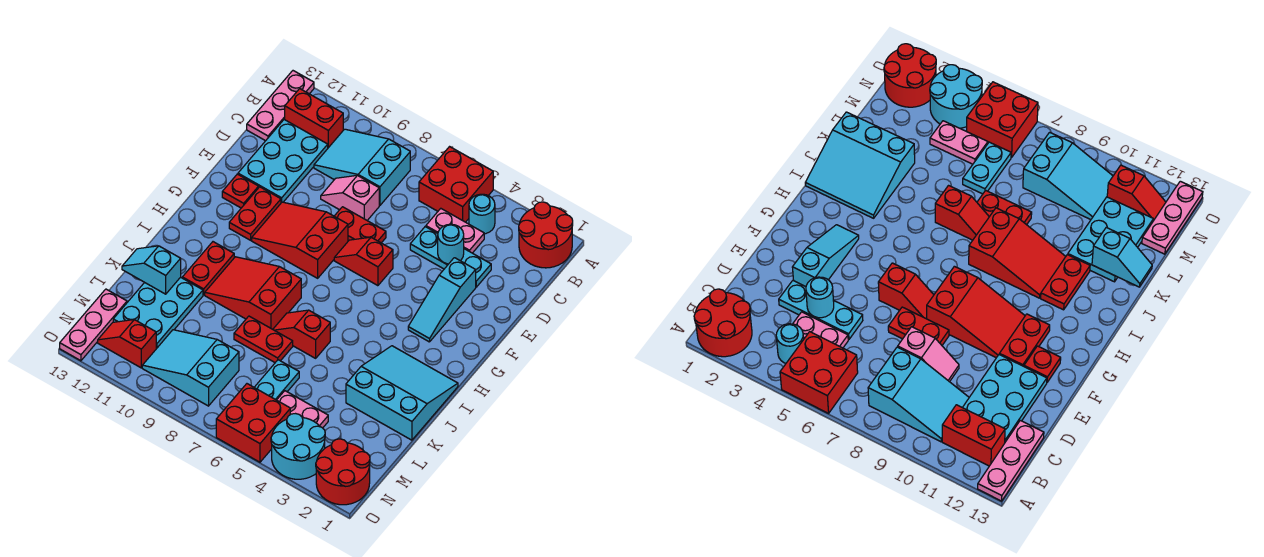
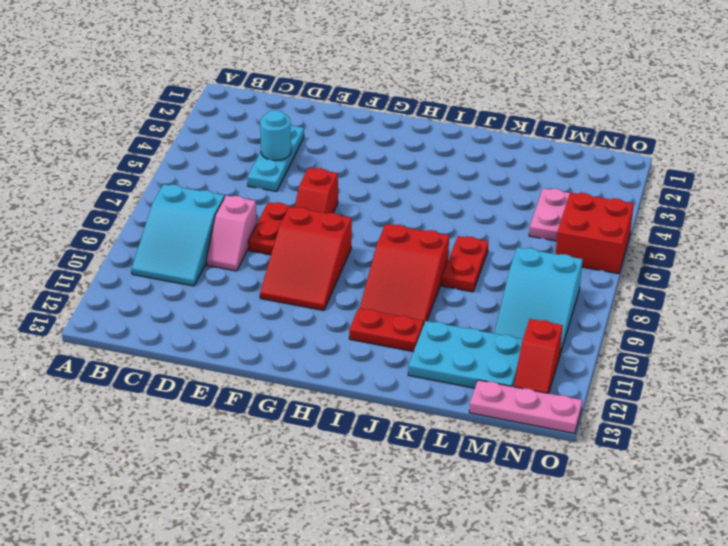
none -> red 2x2 round brick [519,202,573,268]
none -> red 2x2 brick [419,147,493,222]
none -> pink 1x3 plate [247,71,314,141]
none -> cyan 1x1 round brick [469,194,495,234]

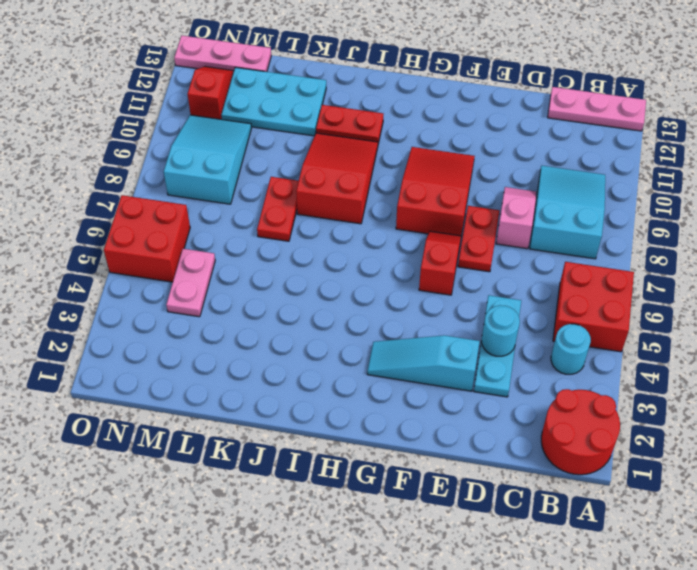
none -> red 1x2 brick [285,89,343,148]
none -> pink 1x2 plate [426,209,484,253]
none -> cyan 2x3 plate [238,119,328,203]
none -> red 1x2 plate [229,187,281,240]

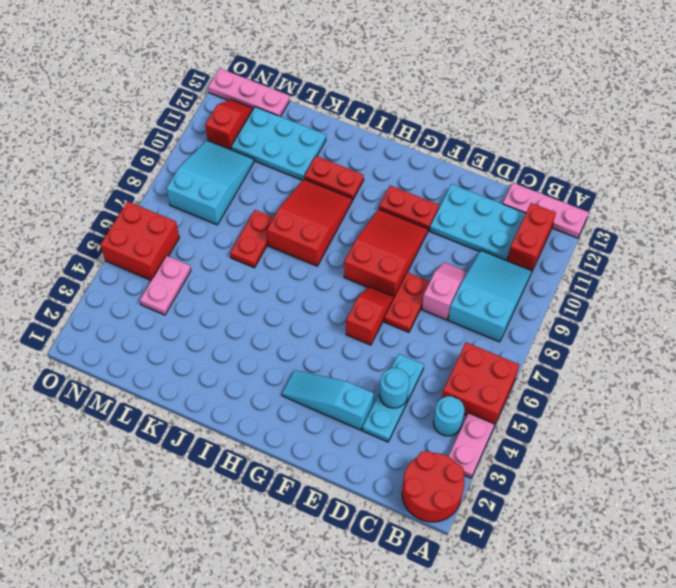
pink 1x2 plate [448,413,495,478] -> pink 1x2 plate moved to [426,209,484,253]
none -> red 1x1 plate [222,174,259,208]
none -> cyan 3x3 slope [346,346,458,440]
none -> red 1x2 slope [273,310,330,358]
none -> cyan 1x2 plate [254,360,299,400]

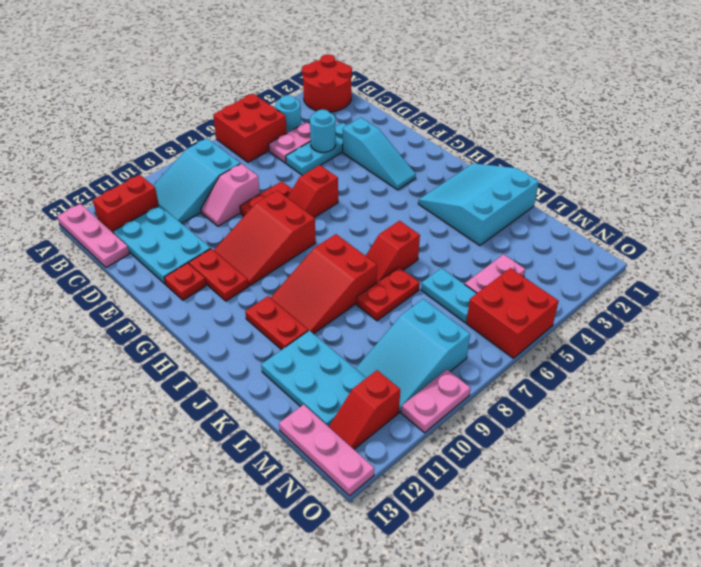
pink 1x2 plate [401,370,471,433] -> none
none -> red 2x2 round brick [316,439,370,505]
none -> cyan 2x2 round brick [271,414,325,479]
none -> cyan 1x2 slope [122,246,181,294]

